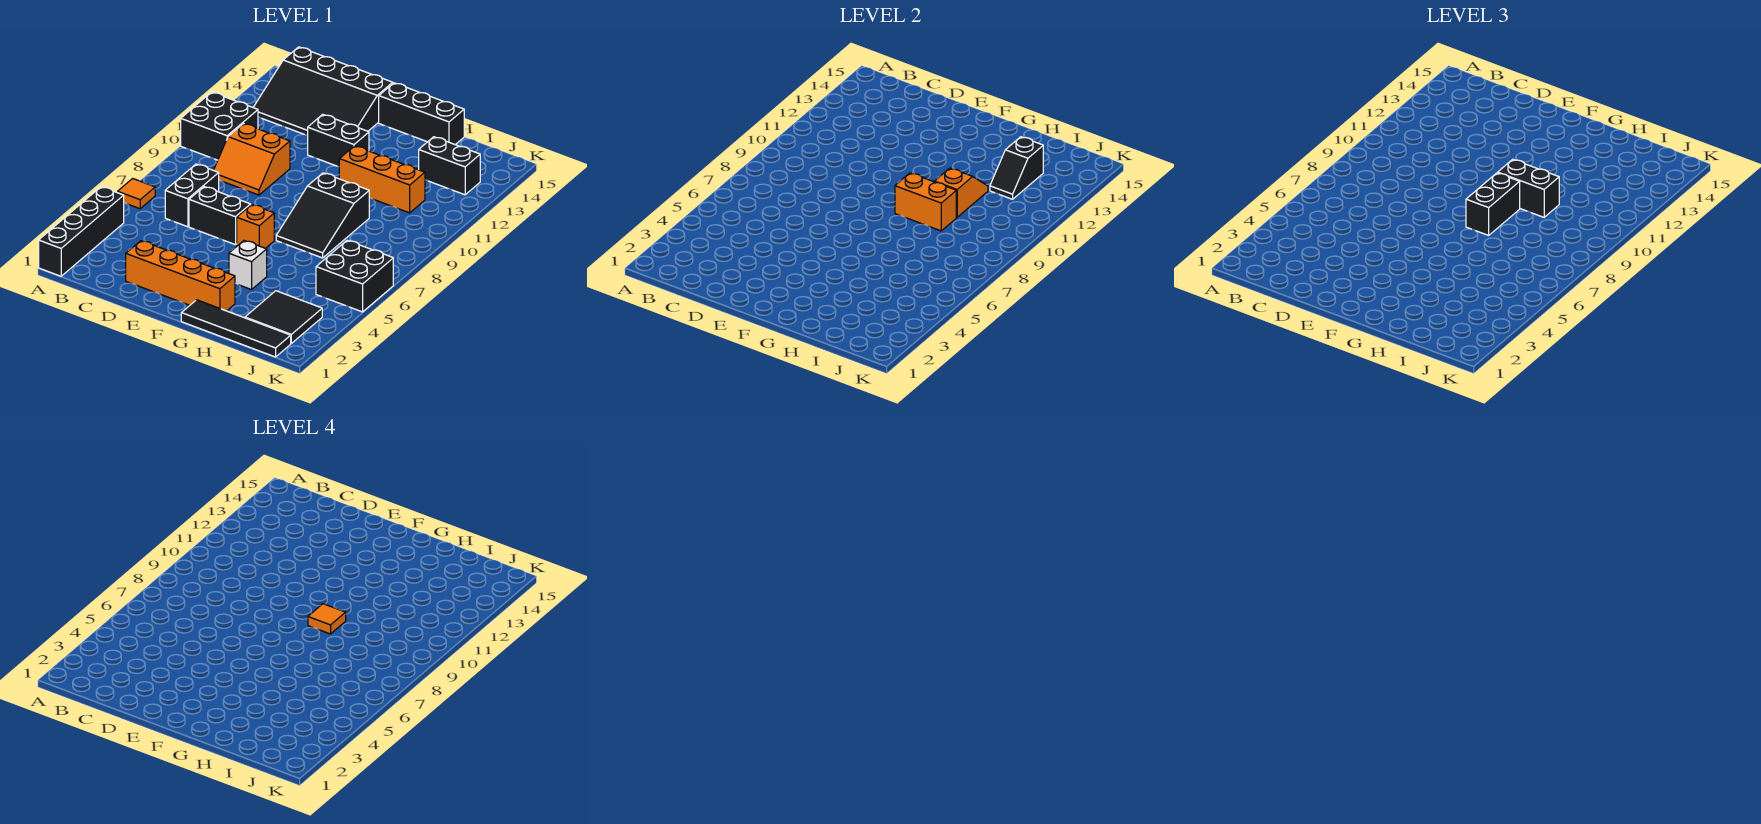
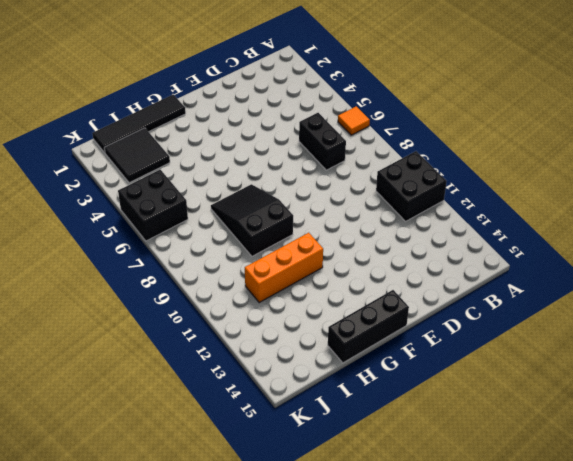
none -> black 1x4 brick [39,187,124,276]
none -> black 3x4 slope [253,47,393,135]
none -> orange 2x2 slope [214,124,290,195]

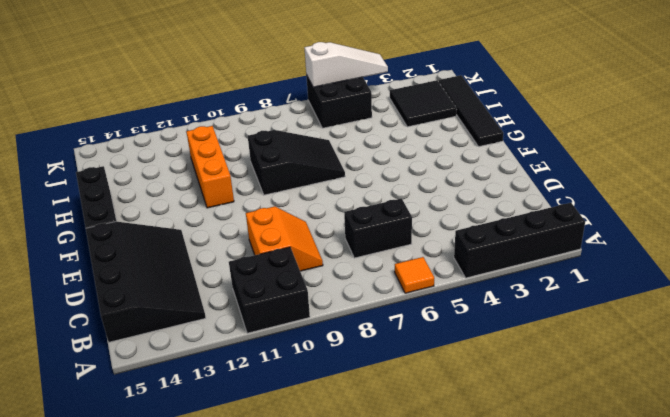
white 1x3 slope [304,42,388,87] -> none
none -> orange 1x4 brick [126,241,235,311]
none -> black 1x2 brick [189,187,251,245]
none -> black 1x2 brick [308,114,369,167]

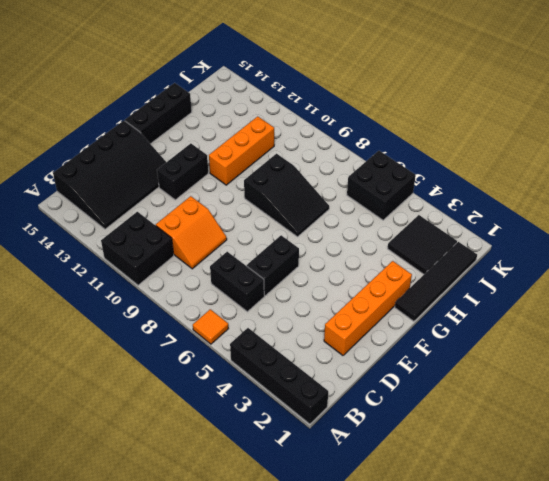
none -> orange 1x1 brick [237,205,274,248]
none -> white 1x1 brick [229,241,267,290]
none -> black 1x2 brick [419,137,480,195]

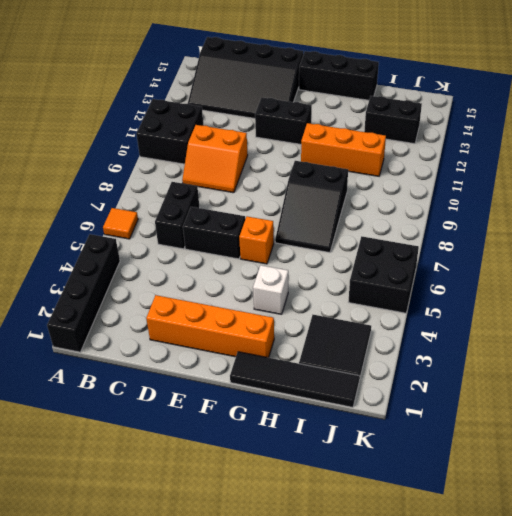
none -> orange 1x2 brick [895,173,956,231]
none -> orange 1x2 slope [934,168,988,217]
none -> black 1x2 slope [990,137,1043,199]

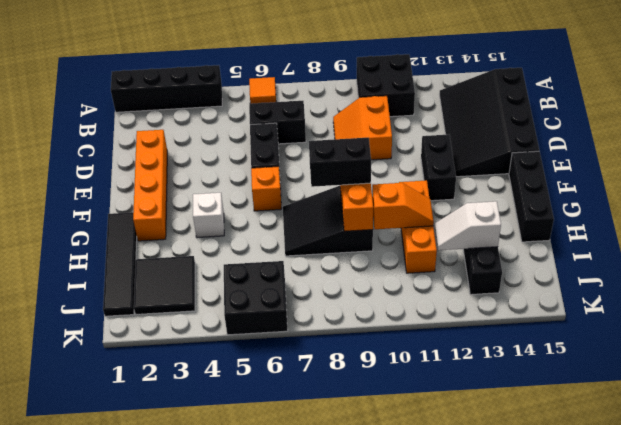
white 1x2 slope [435,201,501,250] -> black 1x2 slope [990,137,1043,199]
none -> black 1x2 brick [1498,159,1559,217]
none -> orange 1x1 tile [308,604,346,634]

